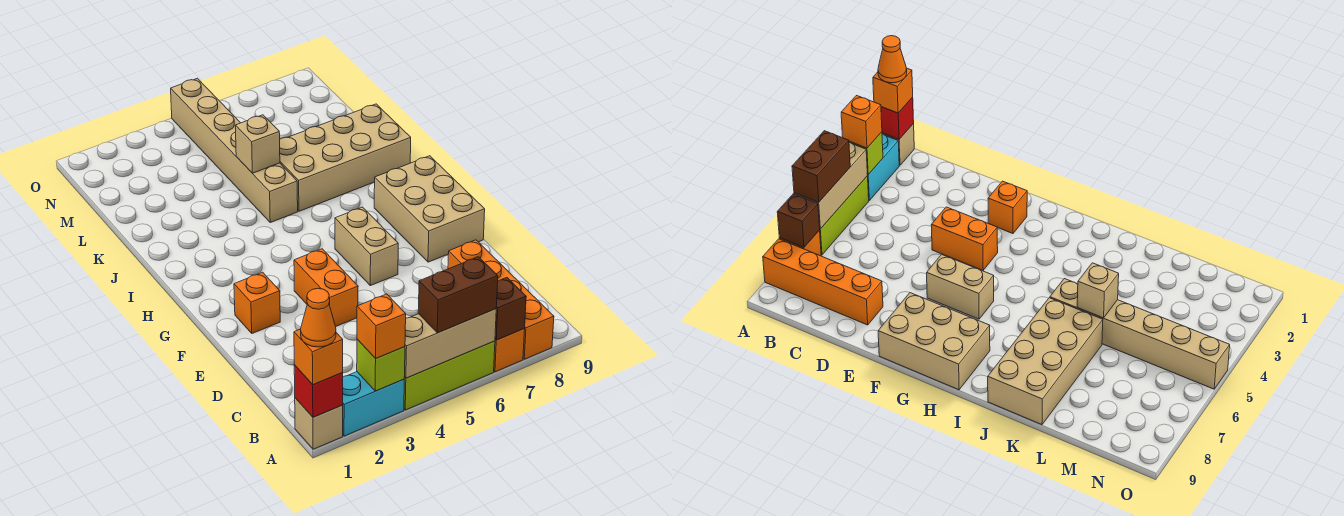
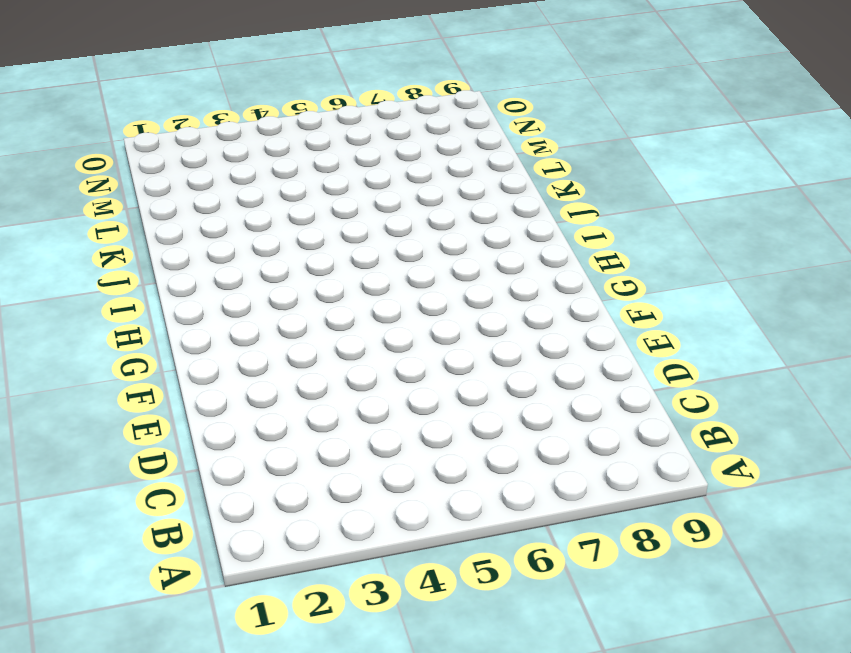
none -> tan 1x1 brick [295,398,343,449]
none -> cyan 1x2 brick [343,372,404,436]
none -> lime 1x3 brick [404,341,495,410]

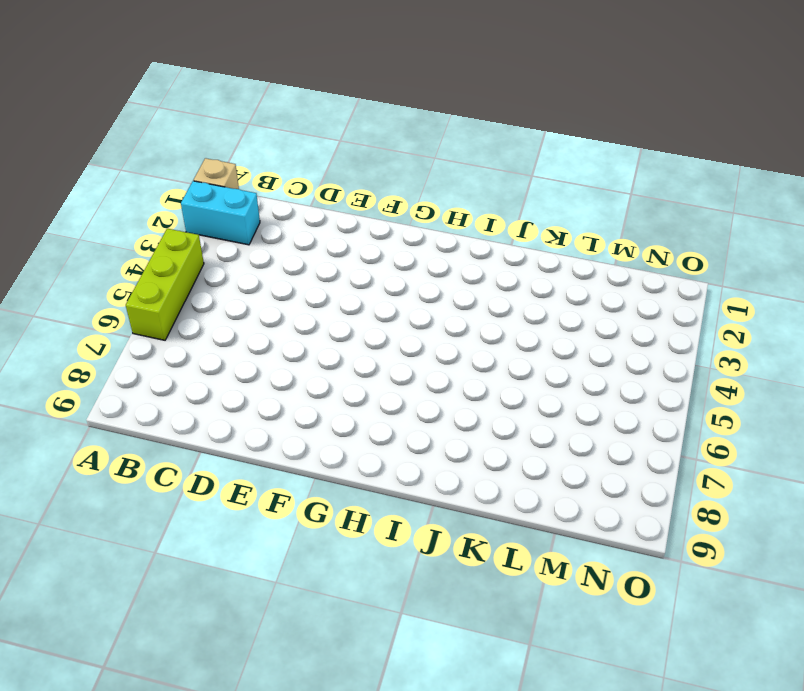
cyan 1x2 brick [181,181,260,245] -> cyan 1x2 brick turned to [343,372,404,436]
none -> orange 1x1 brick [494,329,525,372]
none -> orange 1x4 brick [448,240,554,359]
none -> orange 1x2 brick [294,249,358,326]

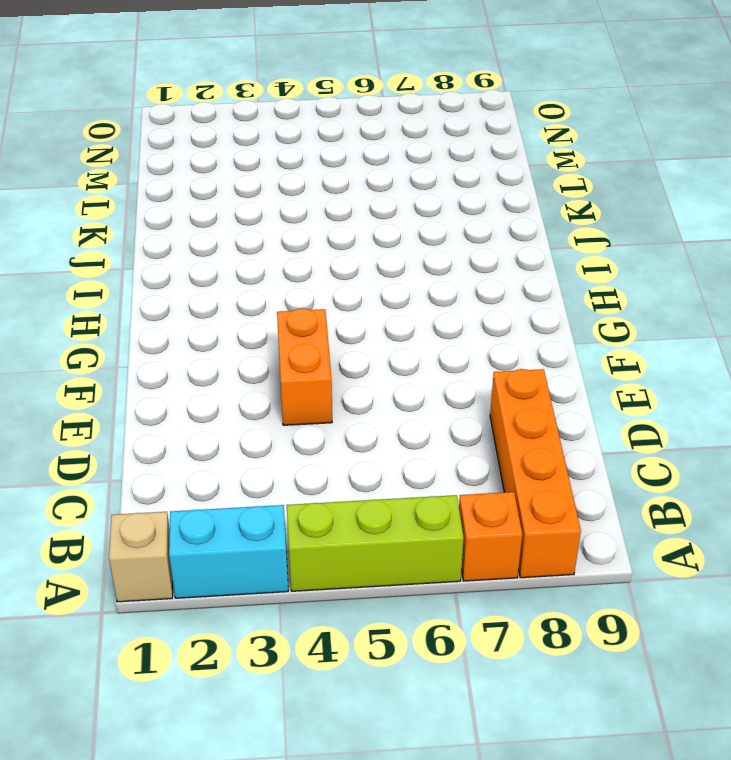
none -> orange 1x1 brick [234,272,280,333]
none -> tan 1x2 brick [335,207,398,286]
none -> tan 2x3 brick [374,156,485,262]

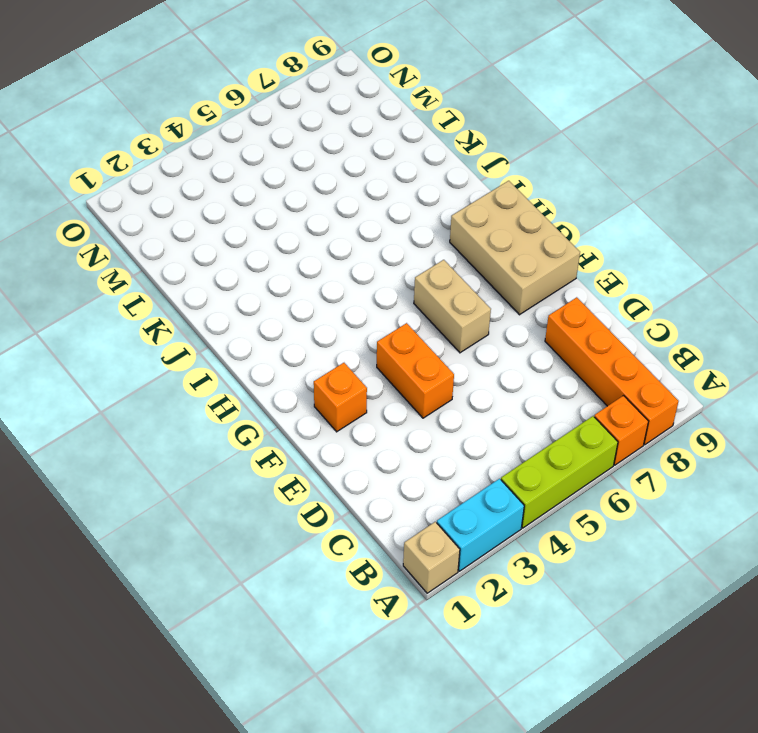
none -> tan 1x6 brick [171,78,298,222]
none -> tan 2x4 brick [280,104,411,211]
none -> red 1x1 brick [294,365,343,417]

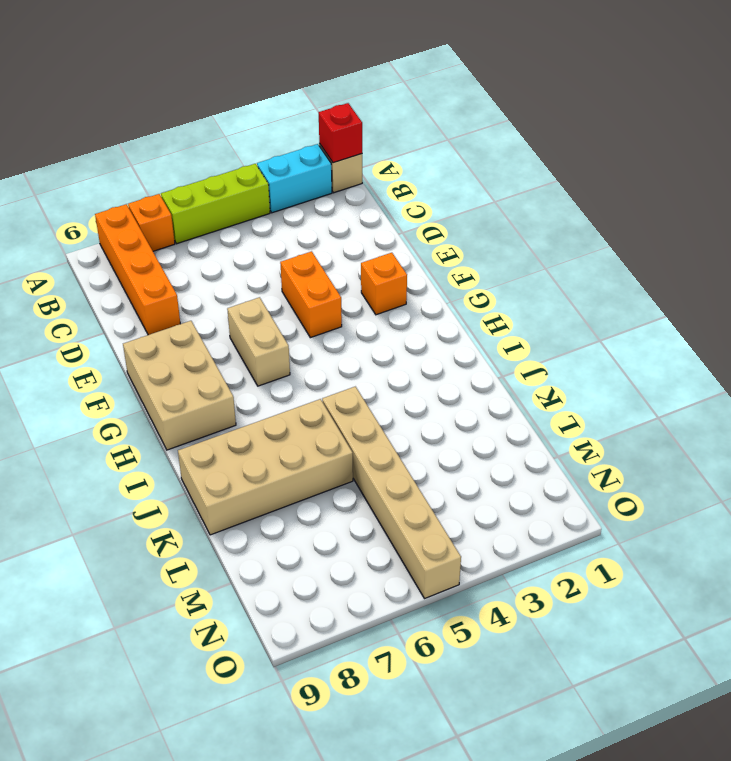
none -> lime 1x1 brick [357,339,405,391]
none -> tan 1x3 brick [405,309,496,378]
none -> brown 1x1 brick [495,278,526,340]

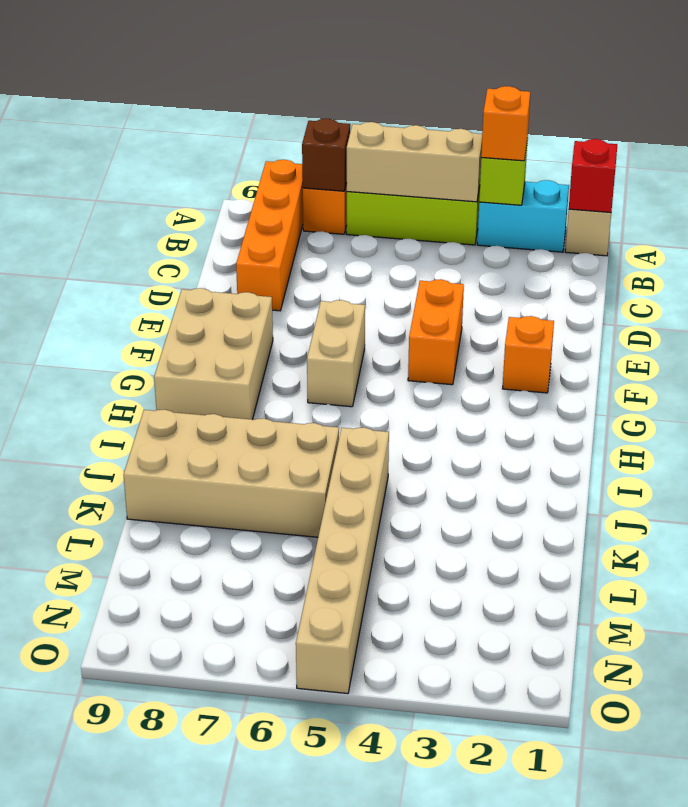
none -> tan 1x1 brick [235,115,280,173]
none -> orange 1x1 brick [294,329,343,385]
none -> brown 1x2 brick [418,257,498,333]

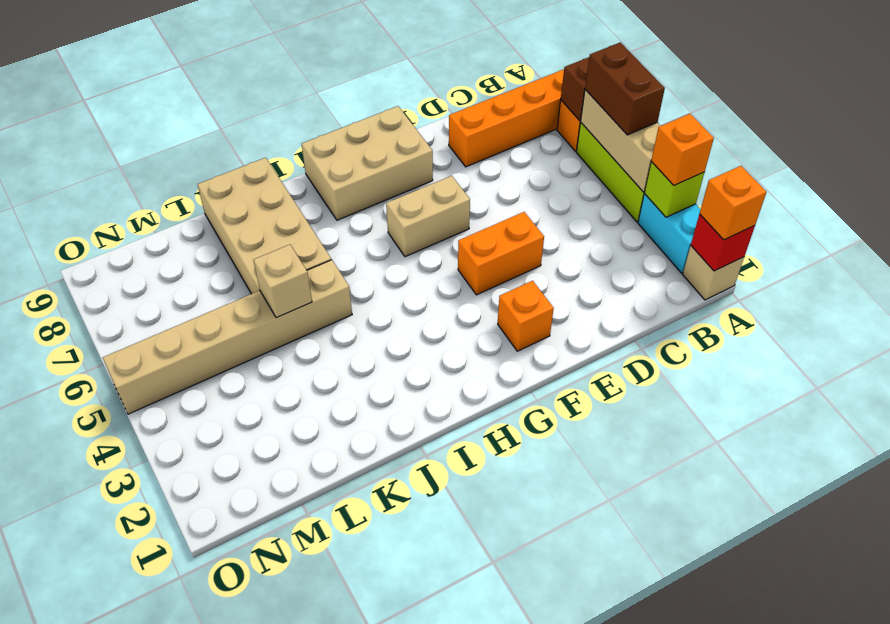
none -> orange 1x1 cone [301,288,336,347]

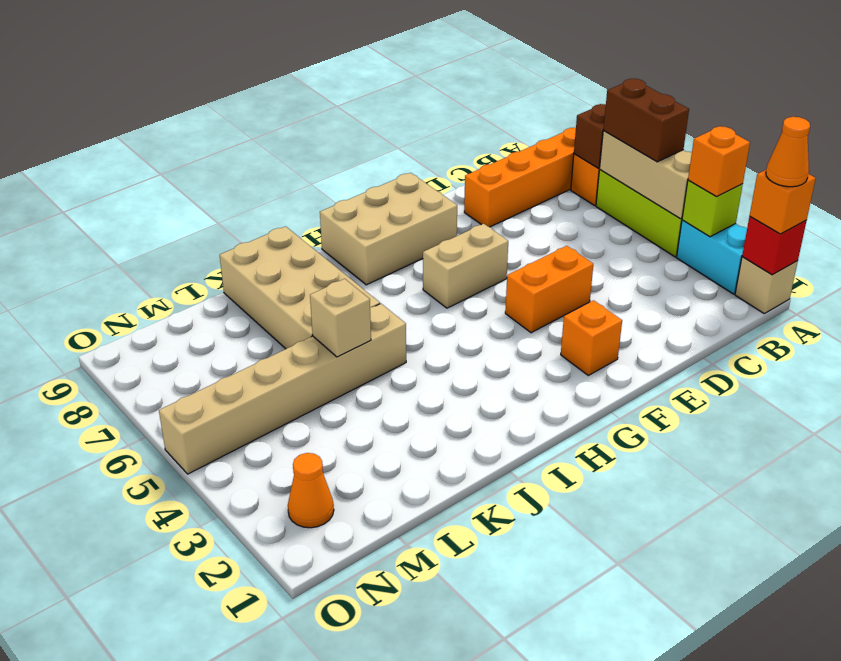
orange 1x1 cone [288,453,334,528] -> none

